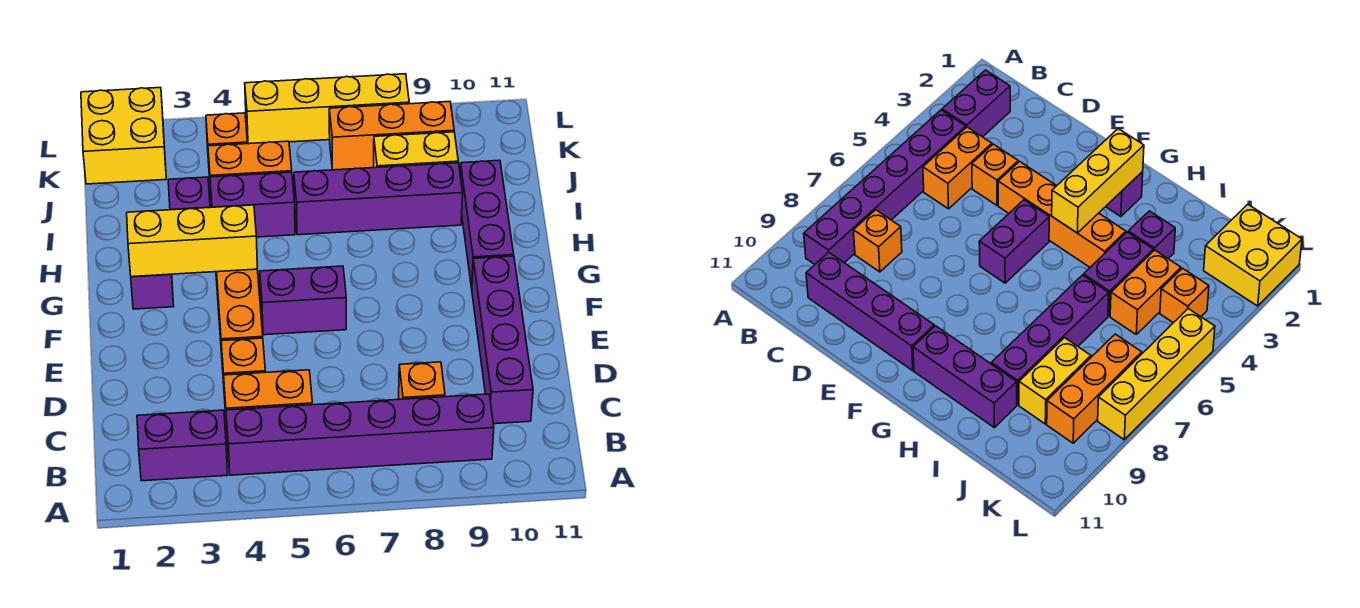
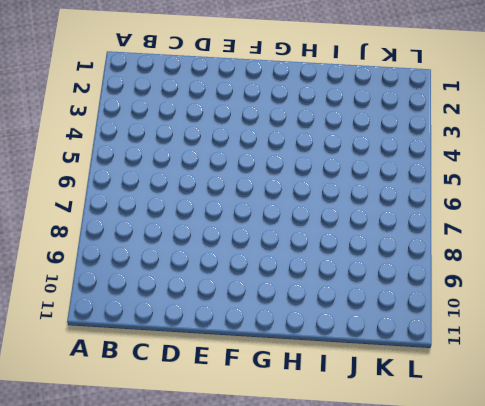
none -> purple 1x2 brick [137,410,228,481]
none -> purple 1x6 brick [226,394,494,475]
none -> orange 1x2 brick [224,370,312,427]

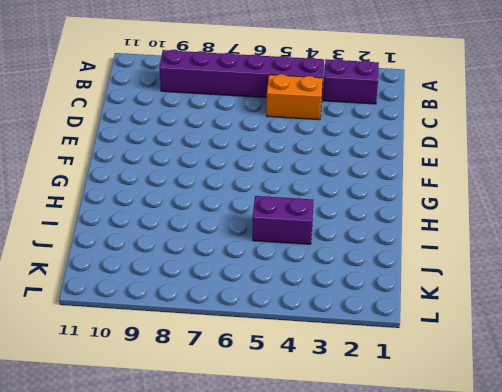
none -> orange 1x1 brick [399,362,445,399]
none -> purple 1x4 brick [472,256,533,424]
none -> orange 1x1 brick [221,338,265,398]

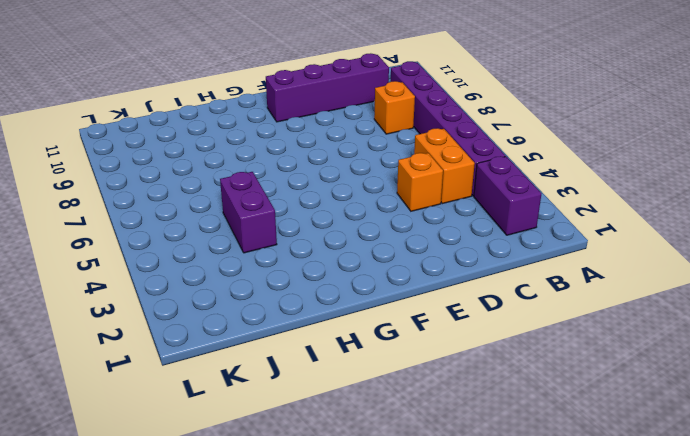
none -> orange 1x4 brick [216,269,263,369]
none -> purple 1x2 brick [260,266,346,335]
none -> purple 1x1 brick [131,274,174,309]

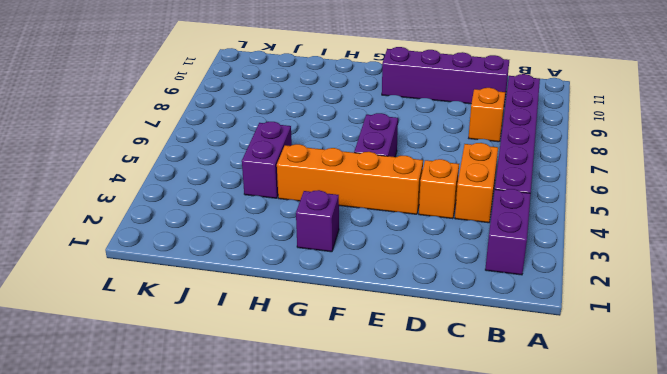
none -> purple 1x3 brick [460,160,514,288]
none -> purple 1x1 brick [168,177,210,210]
none -> purple 1x4 brick [294,163,463,235]

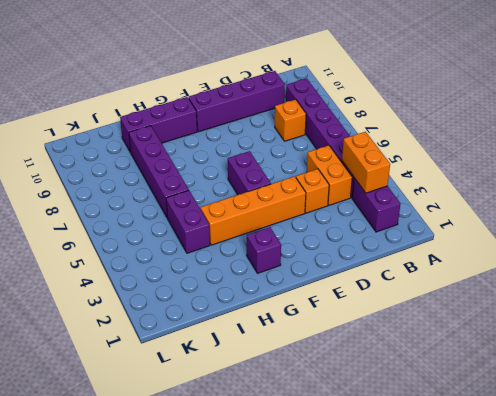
orange 1x2 brick [342,132,390,193] -> orange 1x2 brick moved to [208,141,292,192]
none -> purple 1x1 brick [168,177,210,210]
none -> yellow 1x2 brick [373,132,458,168]
none -> yellow 2x2 brick [81,88,166,184]

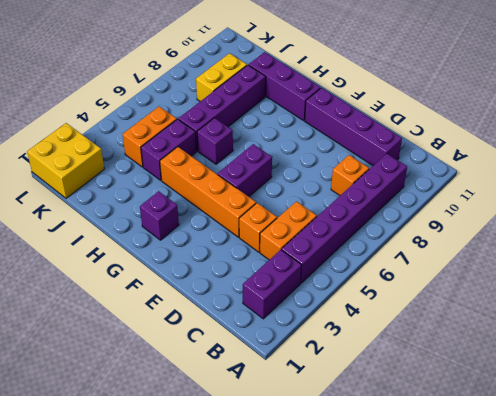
purple 1x1 brick [197,118,233,164] -> purple 1x1 brick moved to [168,177,210,210]
none -> orange 1x1 brick [206,113,247,163]
none -> orange 1x3 brick [329,102,454,170]
none -> yellow 1x4 brick [245,74,409,144]

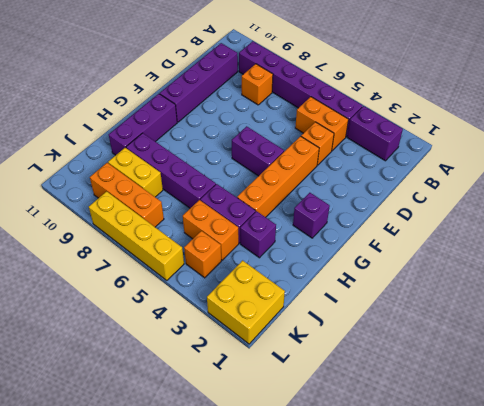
none -> yellow 1x3 brick [127,205,257,277]

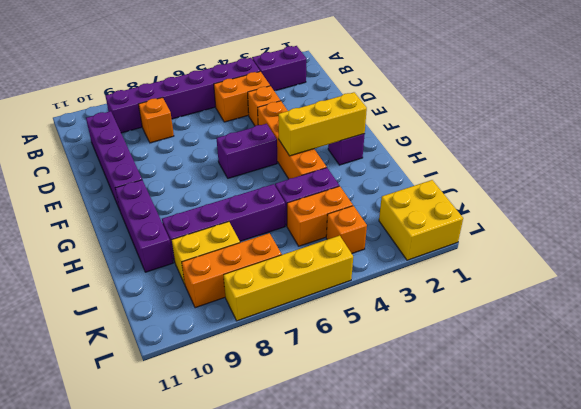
none -> purple 1x1 brick [168,177,210,210]

